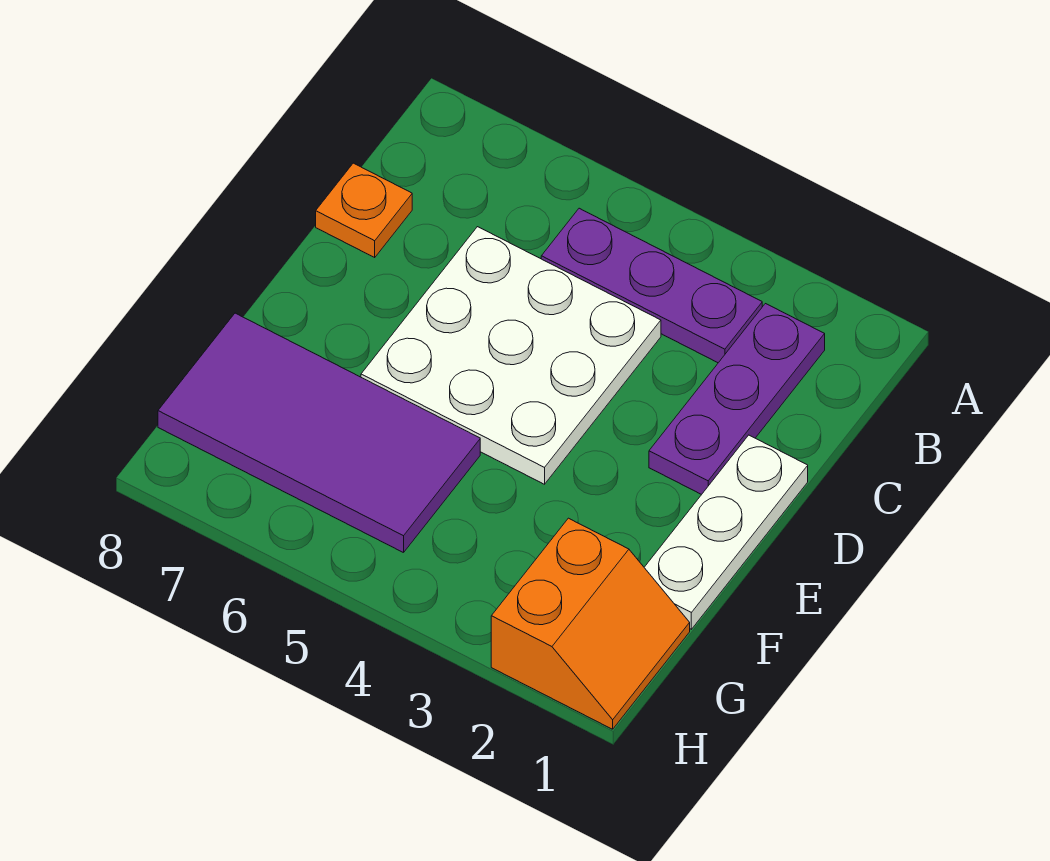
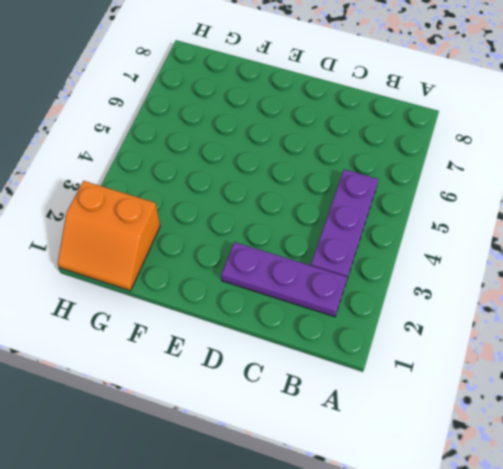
none -> white 3x3 plate [361,227,661,484]
none -> orange 1x1 plate [316,163,412,257]

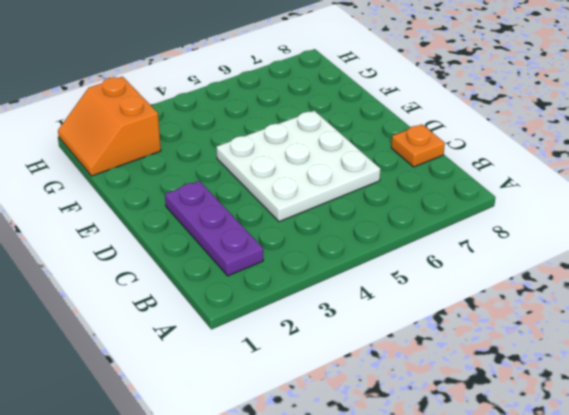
none -> purple 1x3 plate [541,208,762,363]
none -> white 1x3 plate [644,435,808,629]

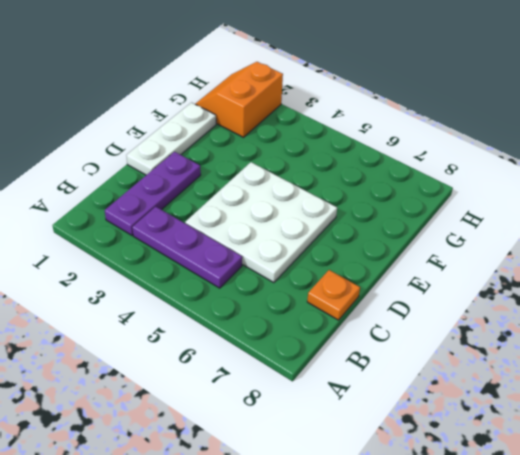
none -> purple 2x4 tile [158,313,480,553]

